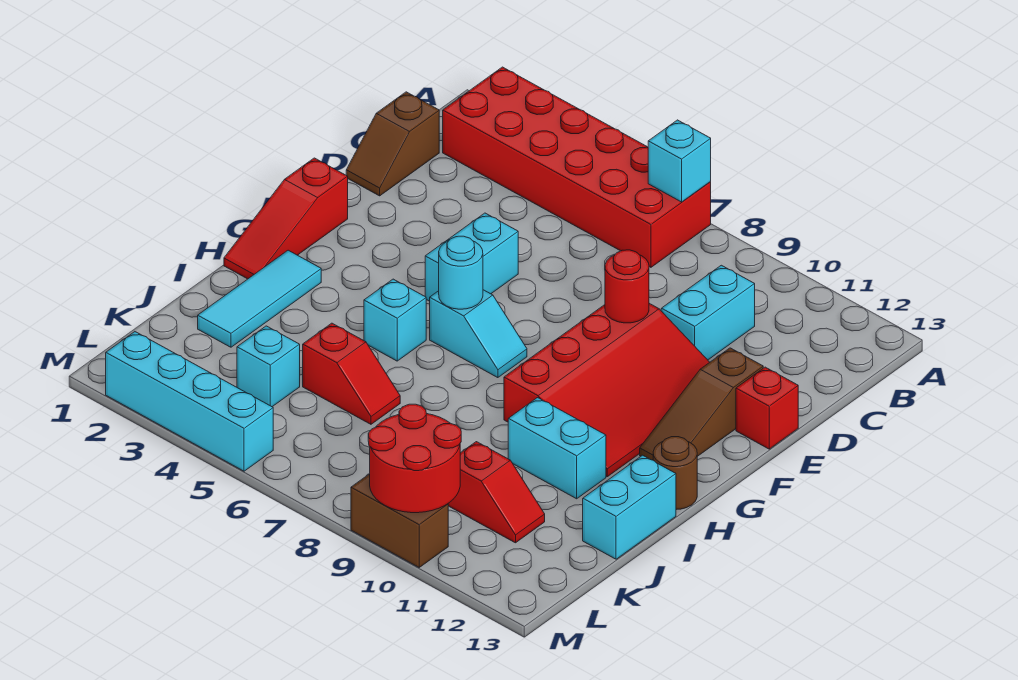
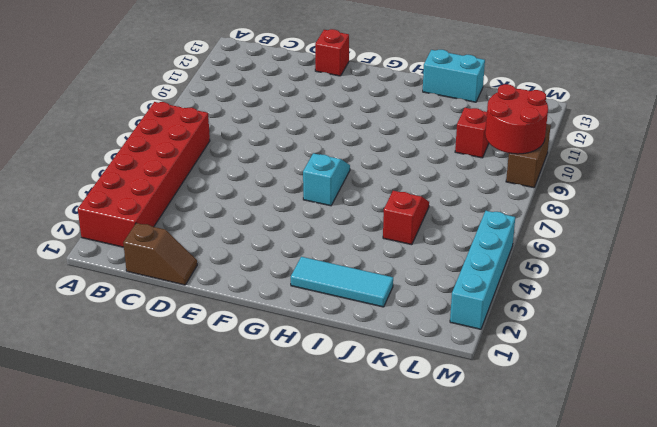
none -> cyan 1x2 brick [661,265,755,360]
none -> cyan 1x2 brick [425,213,518,301]
none -> red 3x4 slope [504,303,710,477]

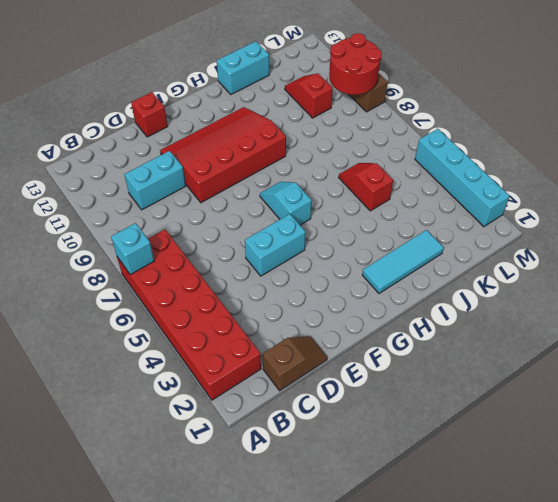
none -> brown 1x3 slope [640,348,763,460]
none -> red 1x3 slope [224,158,348,279]
none -> cyan 1x1 brick [364,279,426,361]

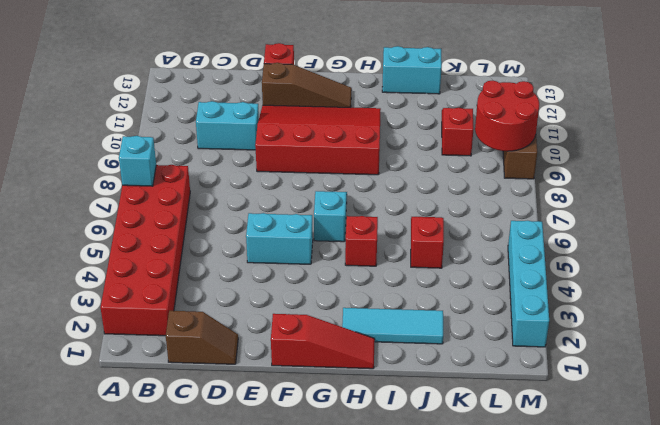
red 1x1 brick [345,216,378,266] -> cyan 1x1 brick [364,279,426,361]
none -> brown 1x1 round brick [653,437,697,510]
none -> cyan 1x2 brick [508,398,606,499]
none -> cyan 1x1 brick [237,326,300,407]

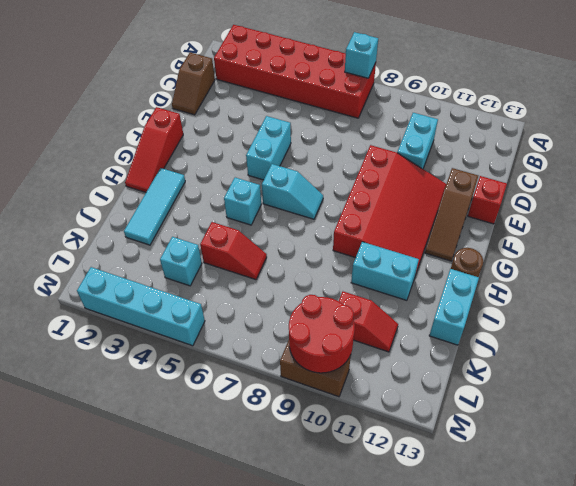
none -> red 1x1 round brick [605,250,649,323]
none -> cyan 1x1 round brick [439,236,483,309]

